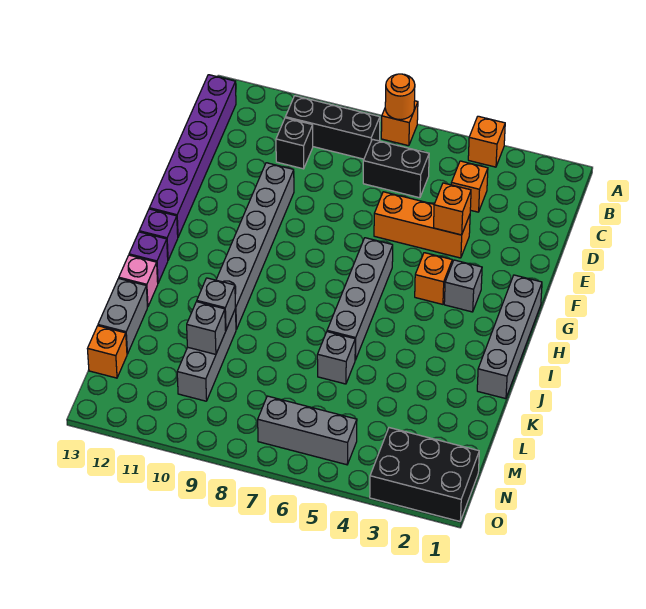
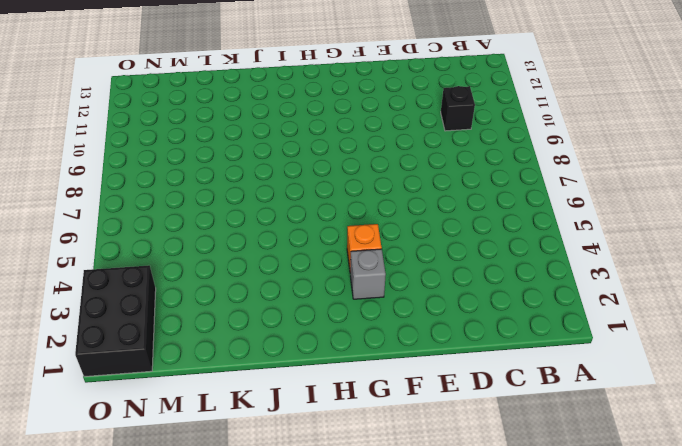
none -> orange 1x1 brick [468,116,505,167]
none -> orange 1x1 brick [381,101,418,146]
none -> black 1x3 brick [285,96,380,159]

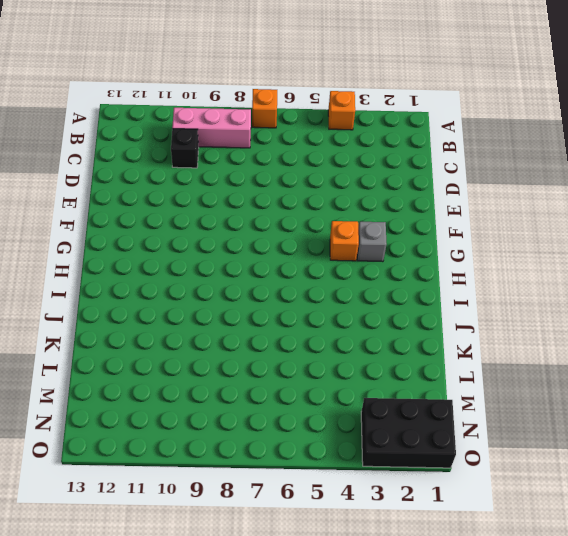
pink 1x3 brick [172,108,251,148] -> black 1x3 brick [285,96,380,159]
none -> purple 1x6 brick [149,75,236,237]
none -> orange 1x1 brick [451,161,488,212]
none -> black 1x2 brick [363,139,429,198]

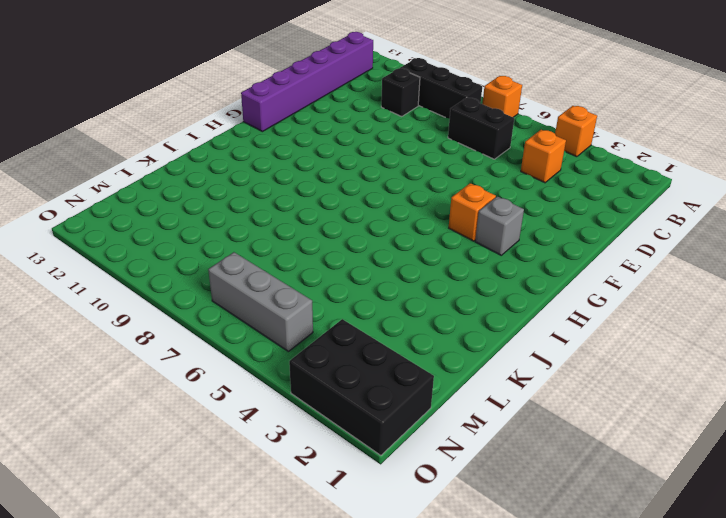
none -> orange 1x3 brick [374,192,470,258]
none -> grey 1x6 brick [216,163,294,329]
none -> grey 1x4 brick [477,275,542,399]

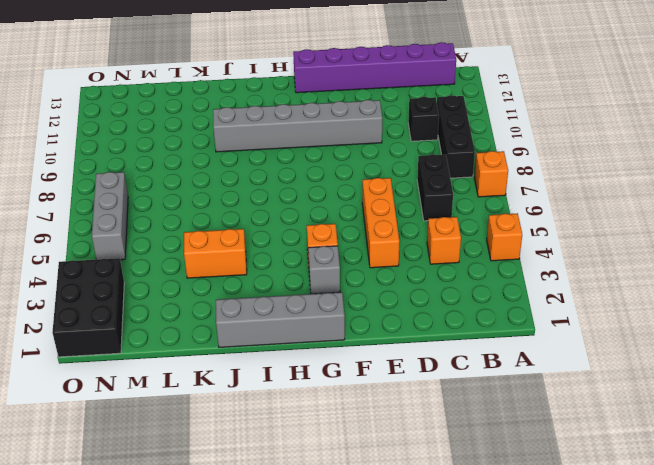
orange 1x2 brick [184,229,247,278] -> none
none -> grey 1x4 brick [327,238,393,360]
none -> purple 1x1 brick [139,209,178,260]
none -> purple 1x1 brick [129,232,168,283]

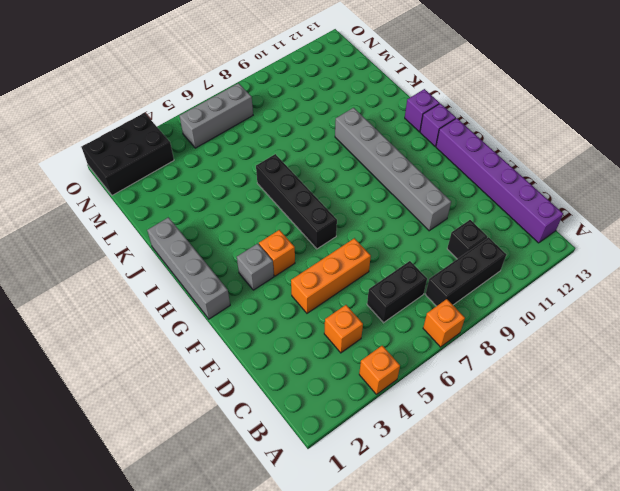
black 1x4 brick [256,154,337,249] -> grey 1x4 brick [327,238,393,360]
none -> pink 1x1 brick [119,255,158,307]
none -> grey 1x1 brick [317,332,355,384]
none -> grey 1x3 brick [177,309,236,401]

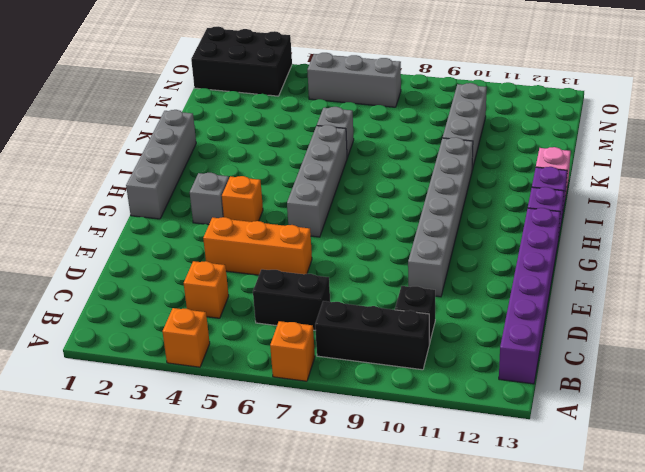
none -> grey 1x2 brick [98,279,147,354]
none -> orange 1x1 brick [87,326,127,378]
none -> orange 1x1 round brick [385,74,415,120]

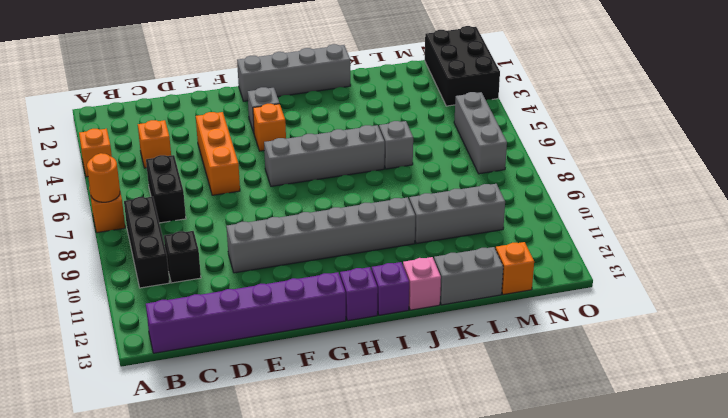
none -> orange 1x1 brick [434,183,471,235]
none -> grey 1x1 brick [197,278,235,331]
none -> grey 1x1 brick [187,302,226,354]

